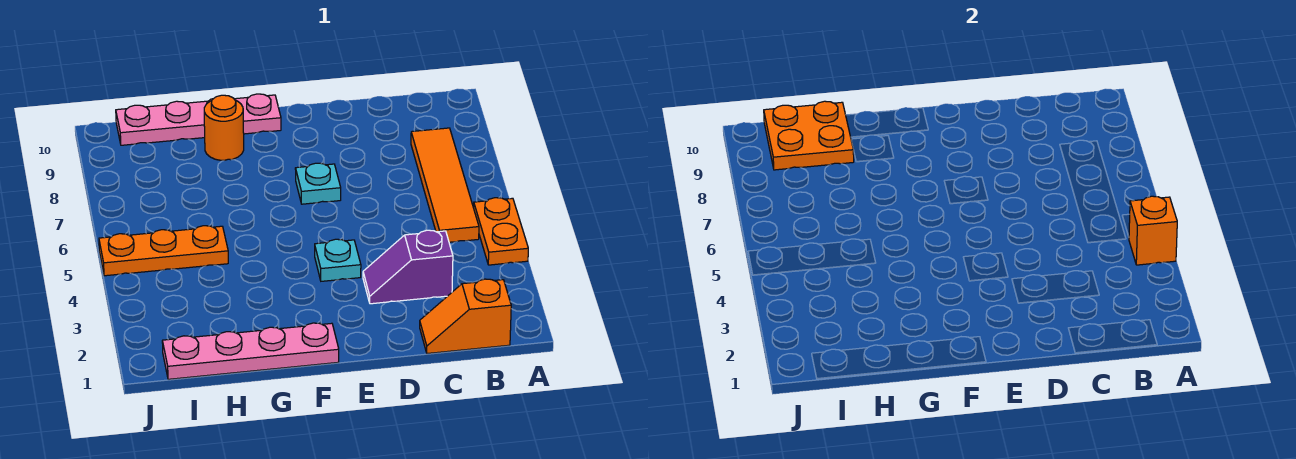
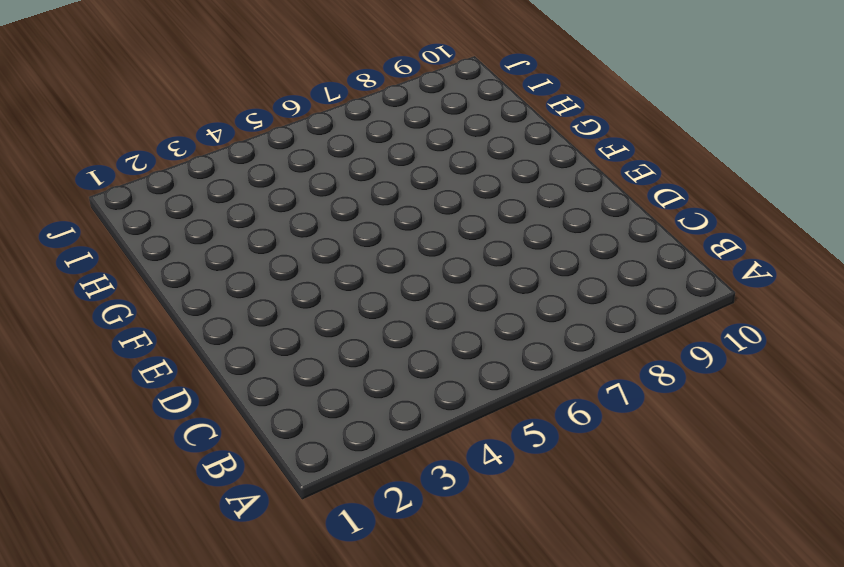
none -> orange 1x2 plate [474,198,528,265]
none -> orange 1x2 slope [420,279,511,354]
none -> orange 1x4 tile [411,128,479,242]

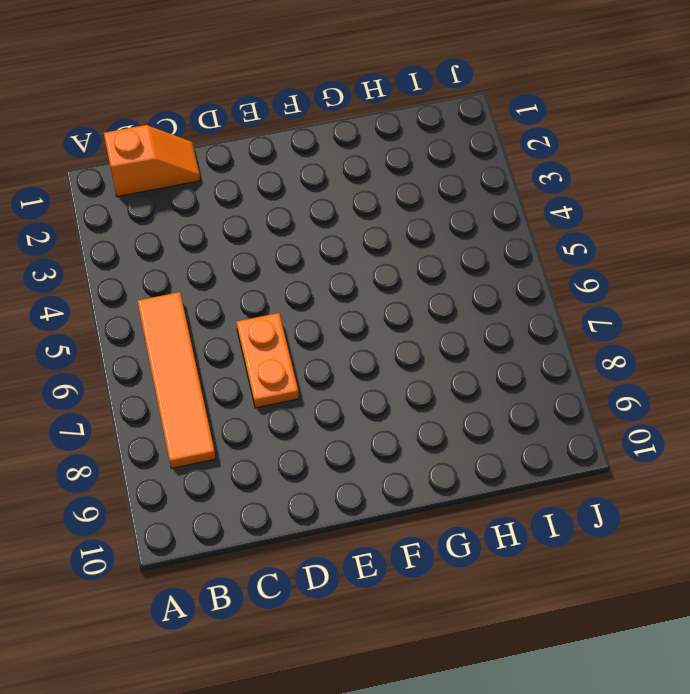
orange 1x2 plate [236,313,299,408] -> orange 1x2 plate moved to [474,198,528,265]
none -> purple 1x2 slope [363,230,453,304]
none -> cyan 1x1 plate [315,239,361,281]
none -> cyan 1x1 plate [295,163,341,204]

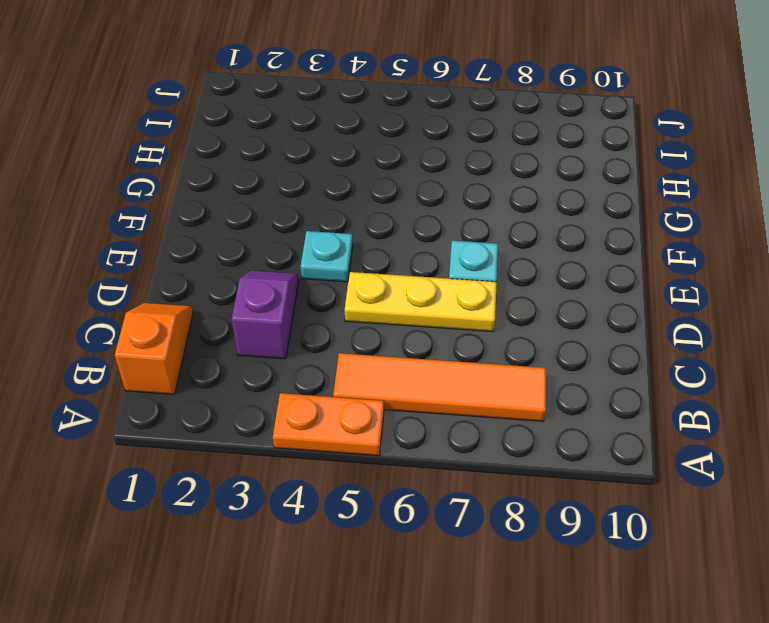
yellow 1x3 plate [345,272,497,332] -> none
none -> pink 1x4 plate [162,323,339,379]
none -> pink 1x4 plate [116,94,281,145]
none -> orange 1x1 round brick [204,95,244,160]

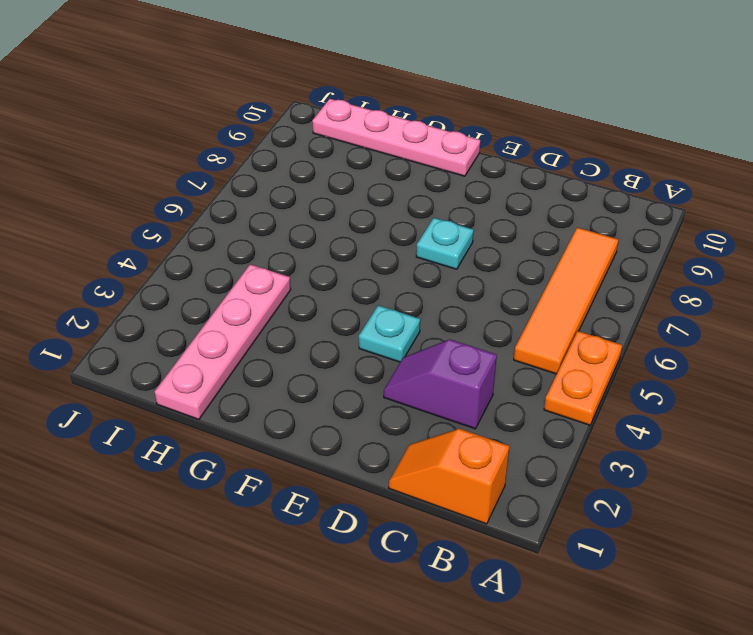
pink 1x4 plate [155,264,291,420] -> pink 1x4 plate turned to [162,323,339,379]
none -> orange 1x1 round brick [204,95,244,160]
none -> orange 1x3 plate [99,226,228,276]
none -> orange 1x1 brick [1129,196,1177,265]

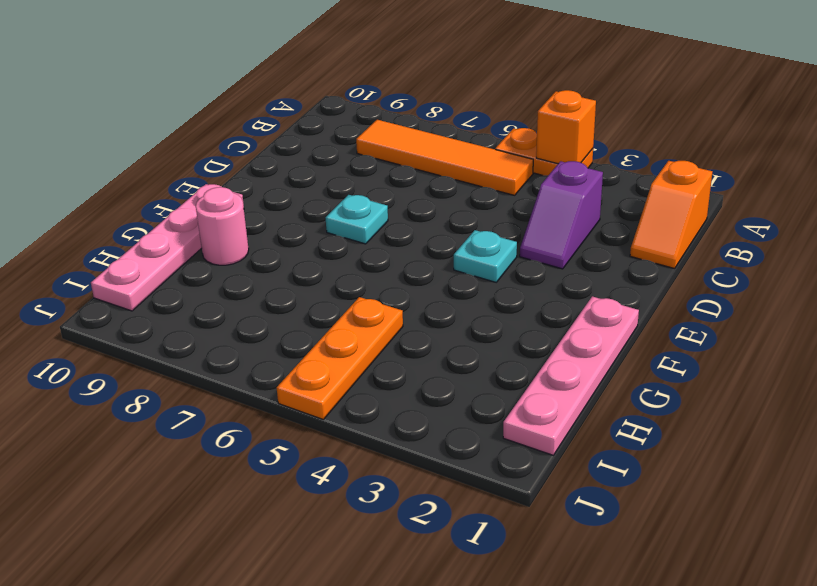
pink 1x1 round brick [196,187,249,265] -> orange 1x1 round brick [204,95,244,160]
none -> orange 2x2 plate [764,101,854,170]

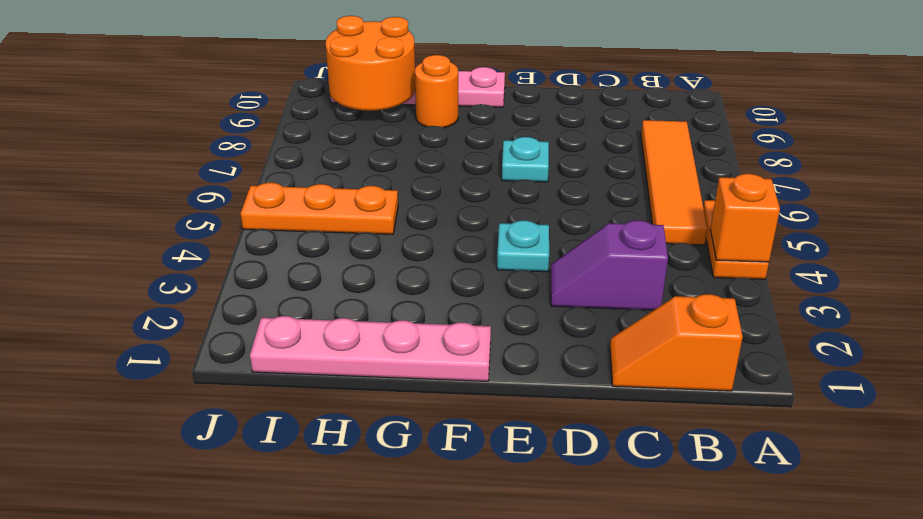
orange 2x2 round brick [326,16,415,111] -> orange 2x2 plate [764,101,854,170]

